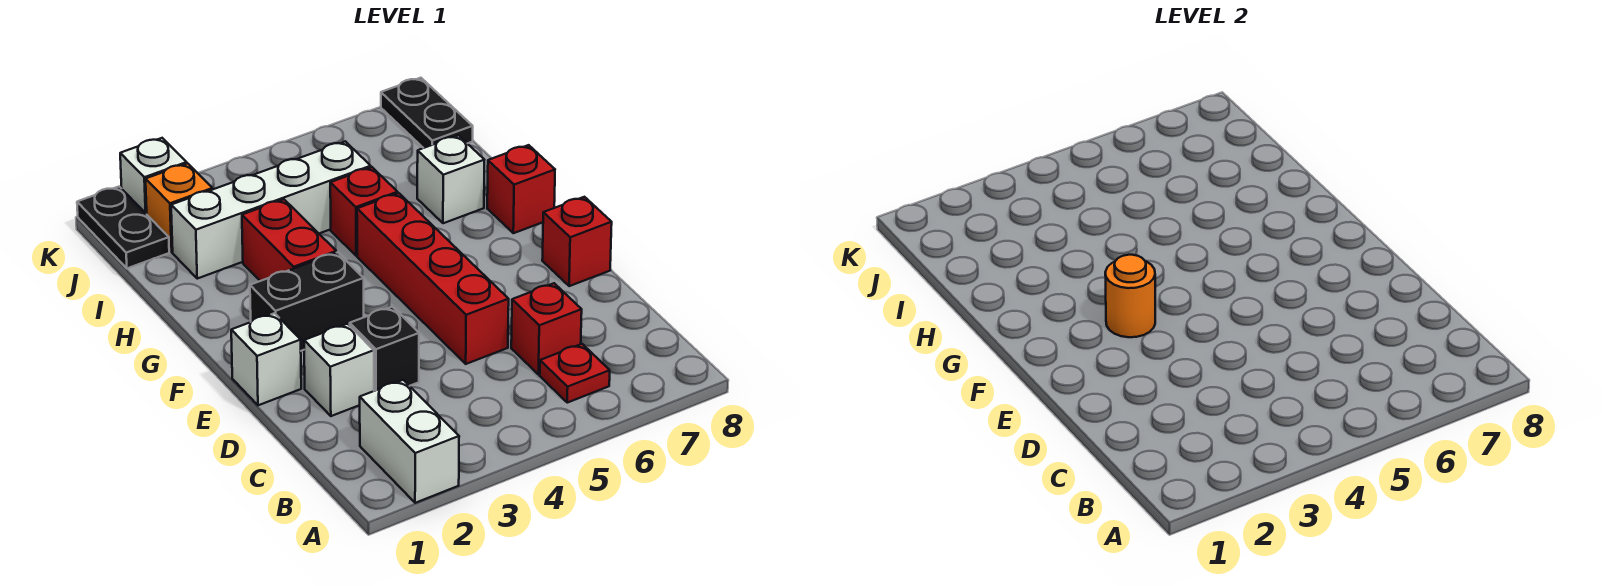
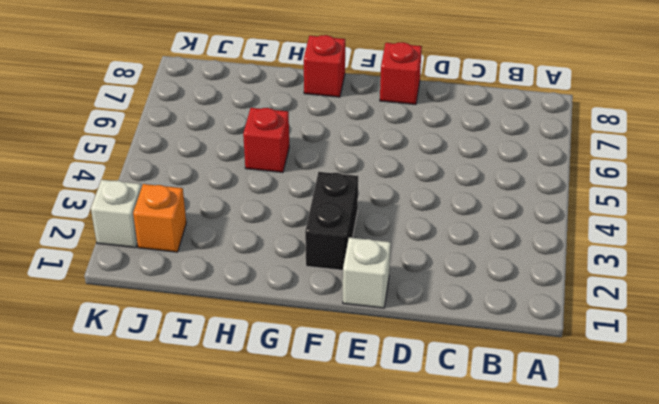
none -> white 1x2 brick [360,380,459,503]
none -> red 1x1 plate [540,344,610,403]
none -> red 1x1 brick [511,283,582,375]

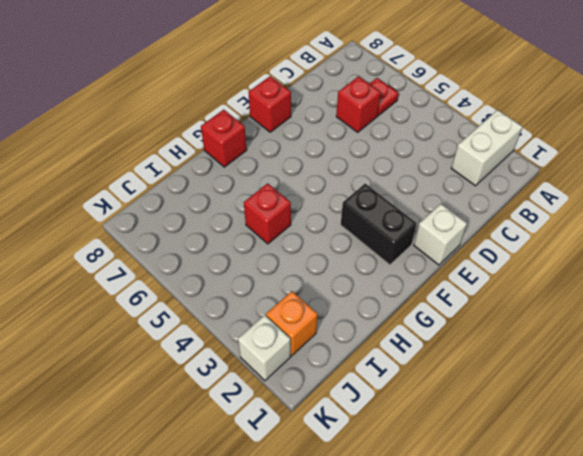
none -> white 1x1 brick [304,324,374,416]
none -> black 1x1 brick [350,307,419,391]
none -> red 1x4 brick [357,193,509,364]

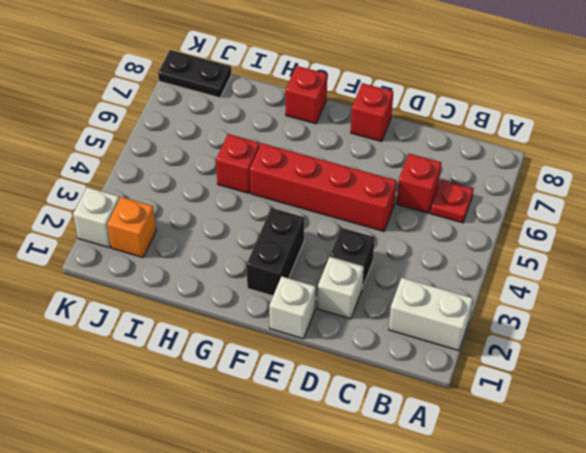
none -> red 1x2 brick [242,199,336,281]
none -> white 1x1 brick [417,135,484,223]
none -> white 1x4 brick [171,141,371,279]

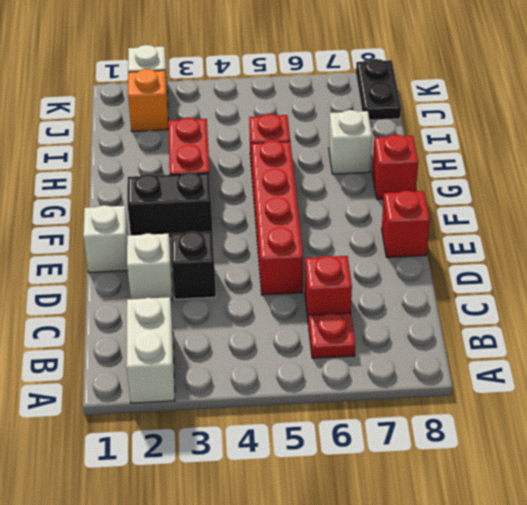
none -> white 1x4 brick [171,141,371,279]
none -> black 1x2 plate [77,187,169,268]
none -> orange 1x1 round brick [1105,255,1155,337]

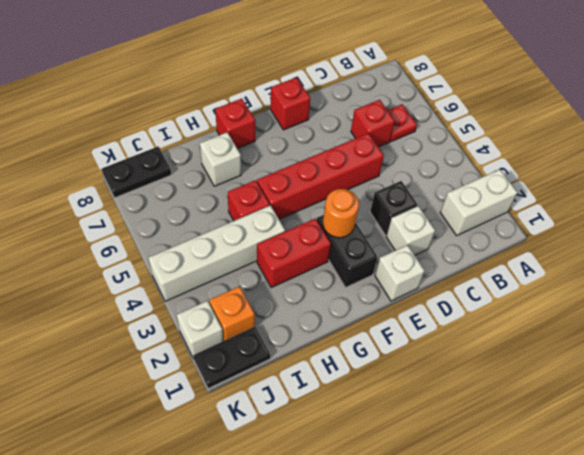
white 1x4 brick [148,205,285,301] -> white 1x4 brick turned to [171,141,371,279]

